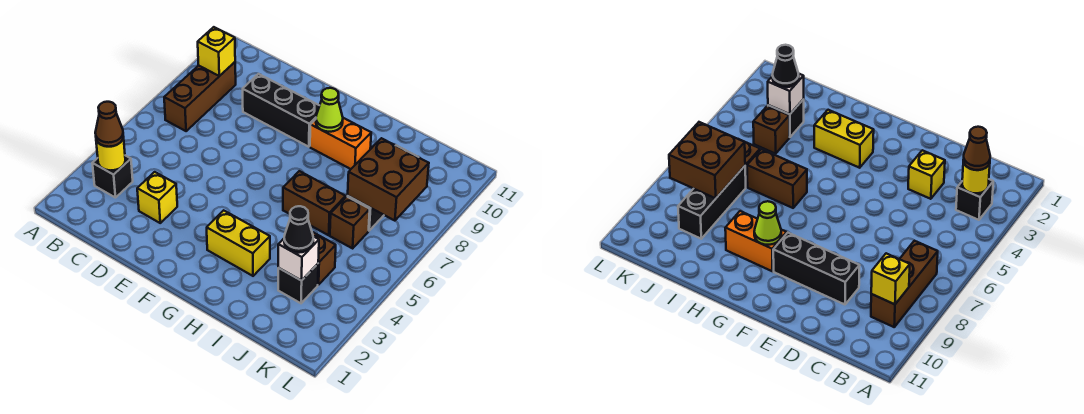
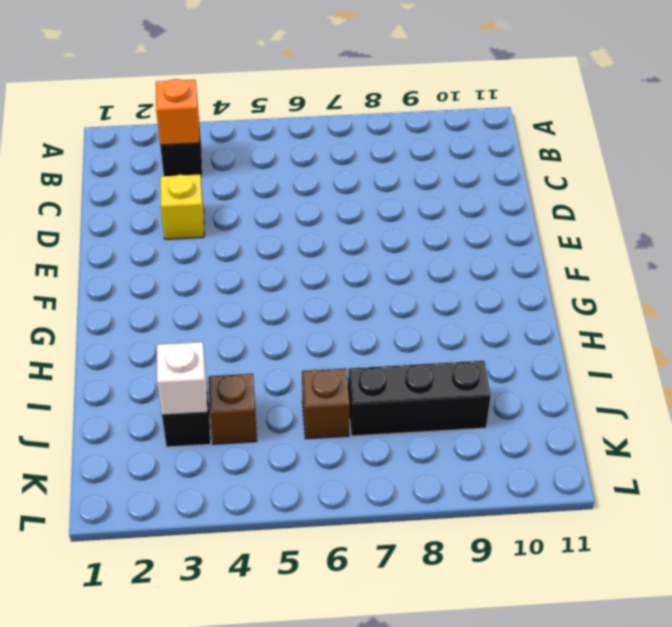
orange 1x1 brick [156,79,200,145] -> yellow 1x1 round brick [96,137,125,170]
none -> brown 1x3 brick [164,62,236,131]
none -> black 1x3 brick [243,74,320,147]
none -> yellow 1x2 brick [207,210,270,276]

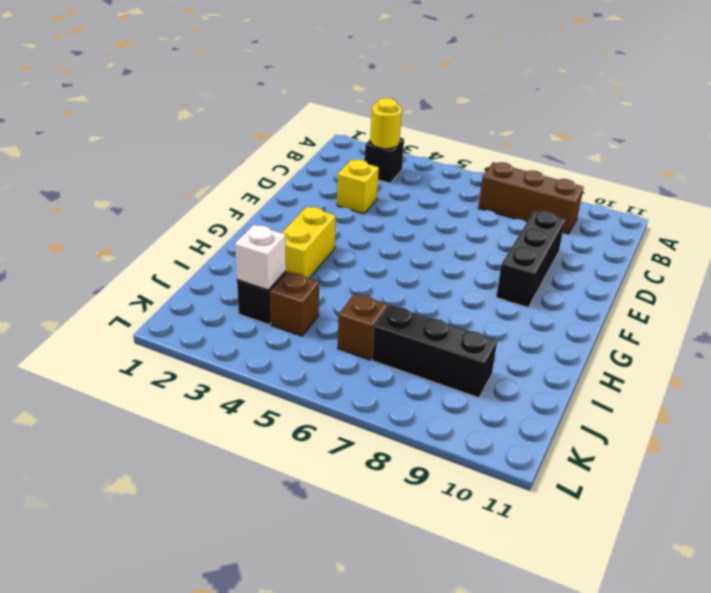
none -> orange 1x2 brick [310,118,371,169]
none -> brown 1x2 brick [283,171,346,235]
none -> yellow 1x1 brick [198,27,235,76]

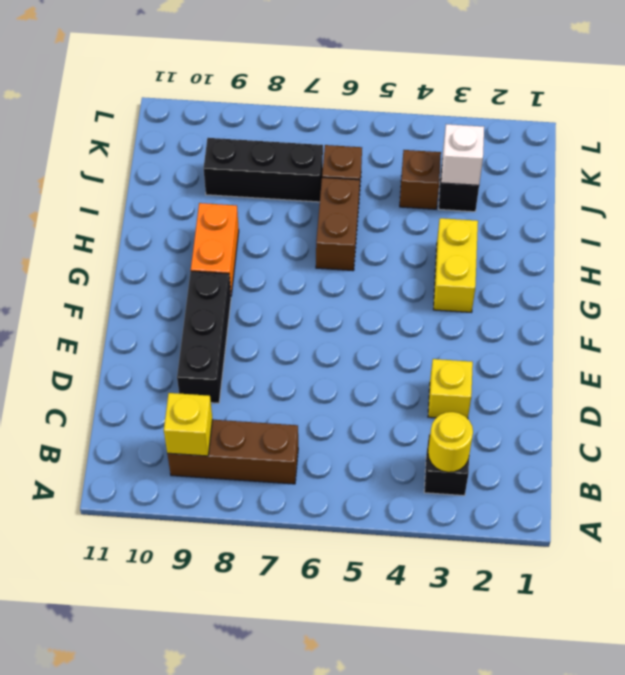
none -> lime 1x1 cone [316,88,343,132]
none -> brown 2x2 brick [348,138,429,221]
none -> brown 1x1 cone [95,102,124,147]

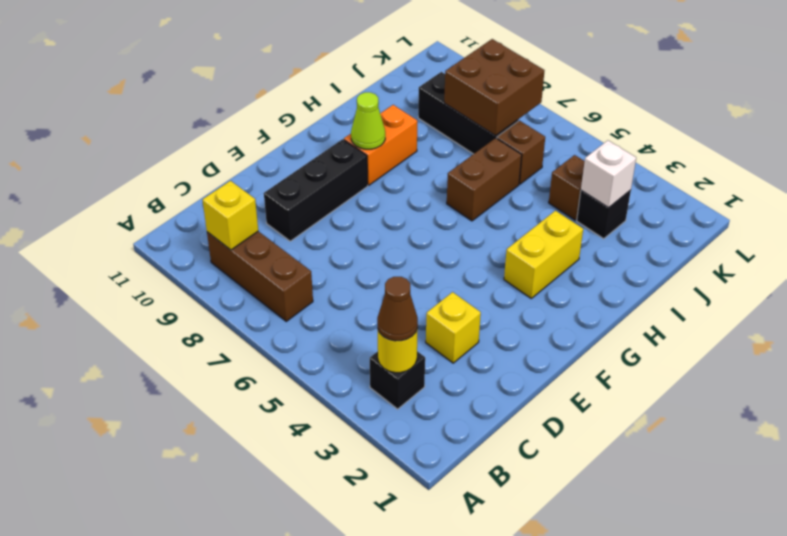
none -> black 1x1 cone [284,206,313,253]

